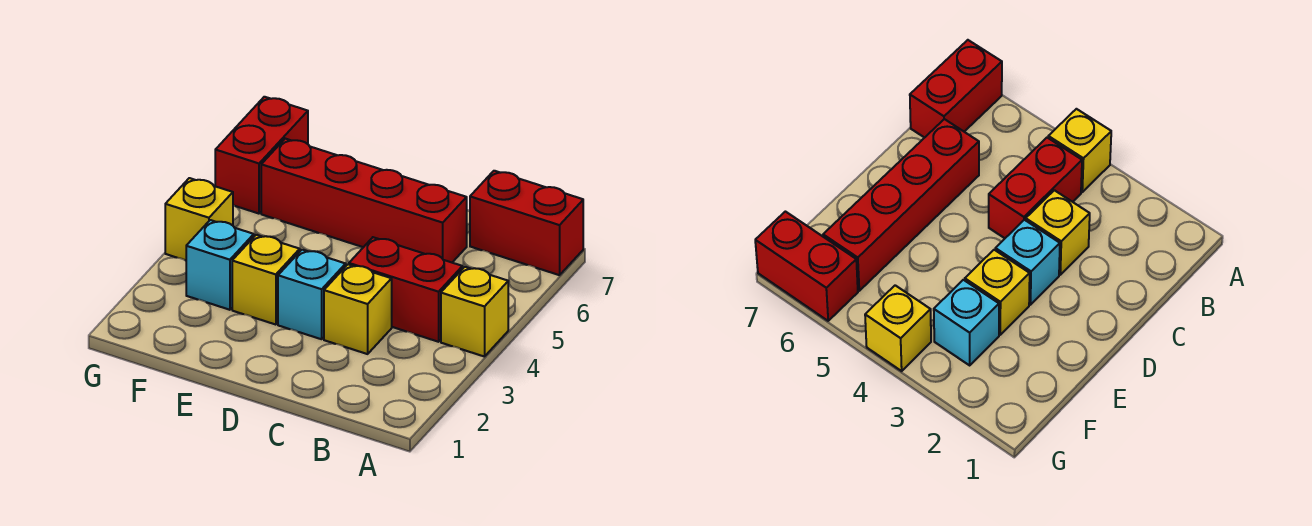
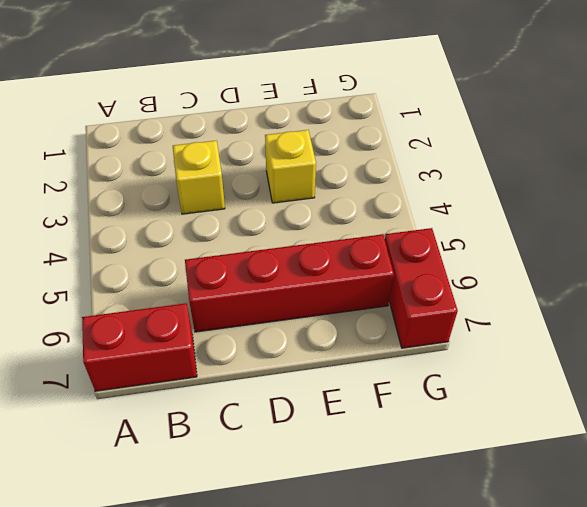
none -> yellow 1x1 brick [441,267,508,357]
none -> red 1x2 brick [349,237,462,342]

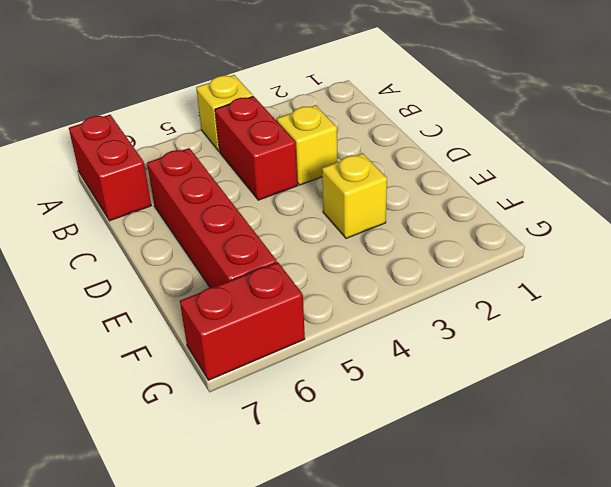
none -> cyan 1x1 brick [278,250,346,339]
none -> cyan 1x1 brick [186,220,254,310]

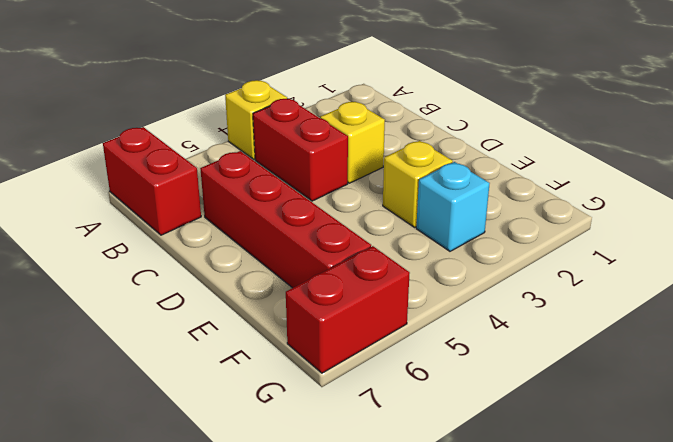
none -> cyan 1x1 brick [278,250,346,339]
none -> yellow 1x1 brick [165,178,233,260]

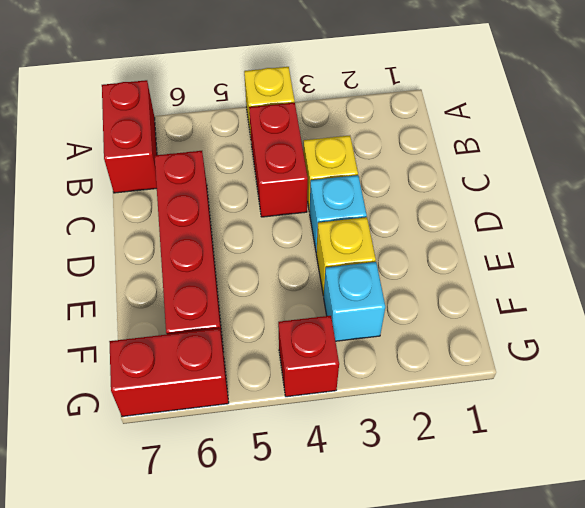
red 1x1 brick [278,316,339,397] -> yellow 1x1 brick [165,178,233,260]

